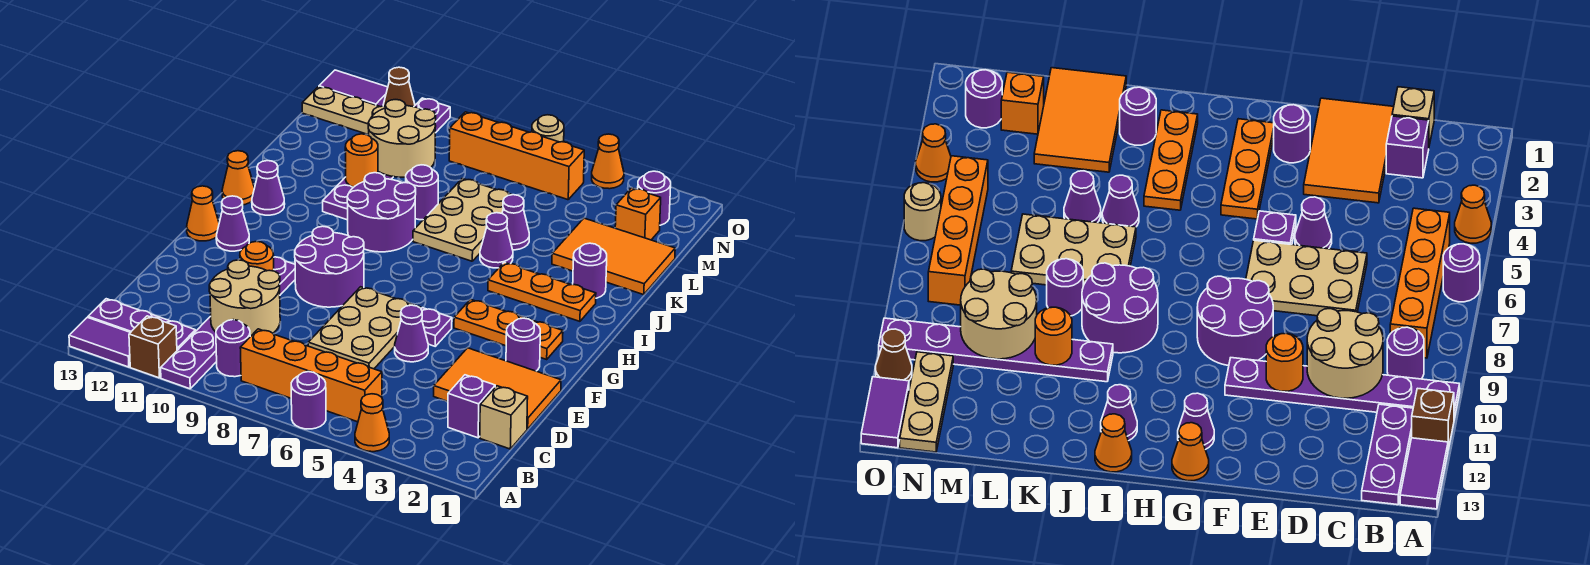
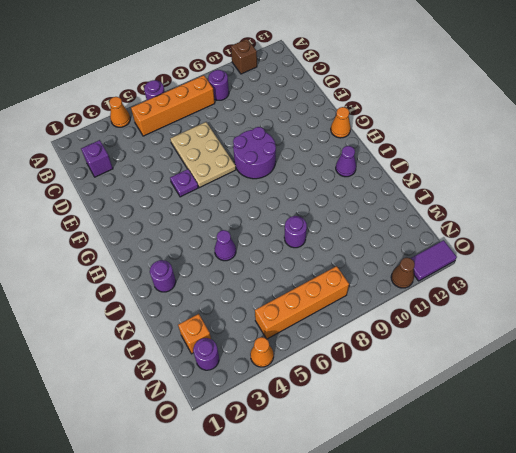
none -> purple 1x6 plate [161,257,295,389]
none -> purple 1x2 tile [69,317,131,367]
none -> purple 1x3 plate [88,299,196,350]
none -> tan 1x1 brick [480,386,528,449]

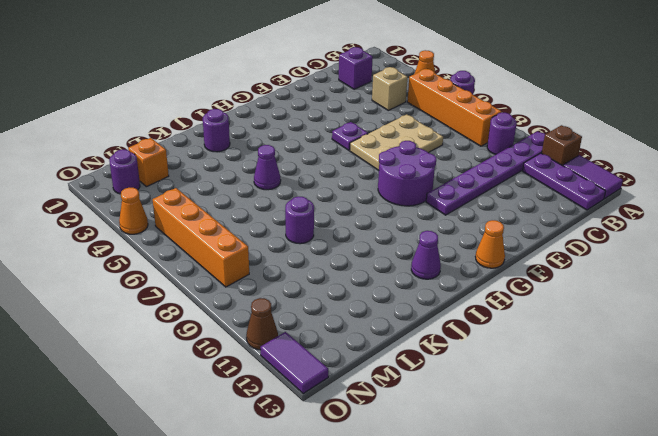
tan 1x1 brick [372,67,408,110] -> tan 1x1 brick moved to [480,386,528,449]
none -> orange 2x3 tile [434,348,561,429]
none -> purple 1x1 cone [395,305,428,362]
none -> purple 1x1 round brick [506,318,540,371]
none -> orange 1x3 plate [454,299,563,359]

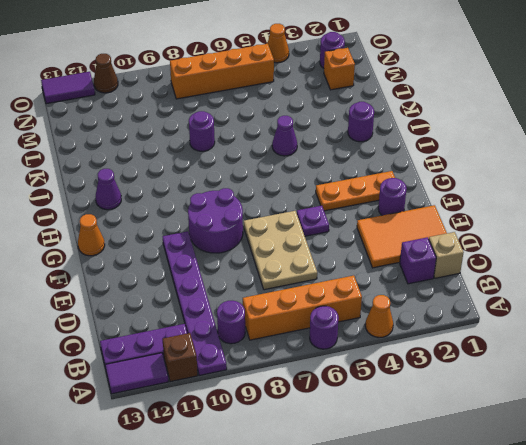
none -> purple 1x1 cone [395,305,428,362]
none -> purple 1x1 cone [216,196,249,251]
none -> orange 1x3 plate [488,262,596,321]
none -> purple 2x2 round brick [347,173,416,252]

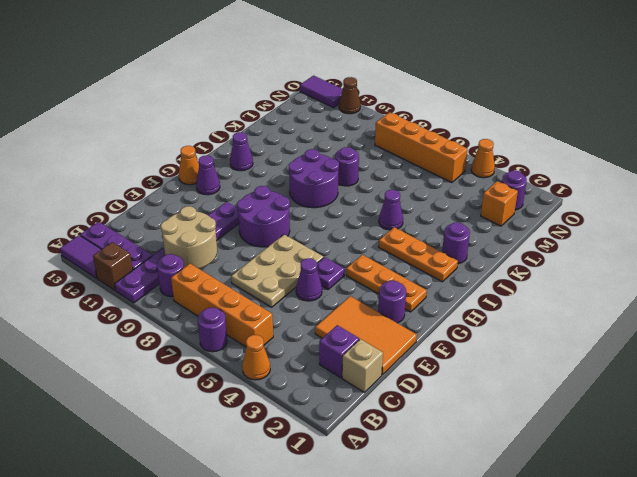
none -> orange 1x1 cone [222,151,254,205]
none -> tan 2x3 plate [413,178,512,261]
none -> purple 1x6 plate [323,98,450,220]
none -> orange 2x3 tile [552,218,675,295]

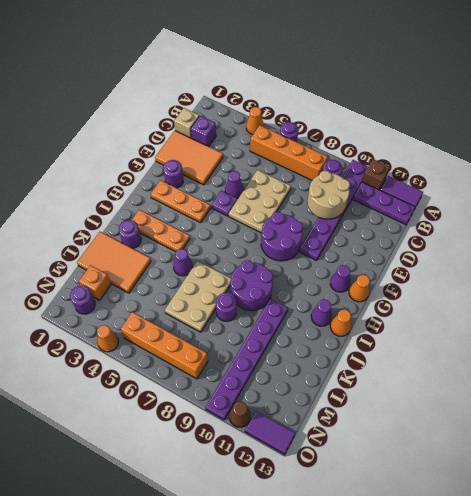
none -> purple 1x1 cone [502,195,529,250]
none -> tan 1x3 plate [302,87,385,135]
none -> tan 1x1 round brick [532,115,564,142]
none -> orange 1x1 round brick [240,241,274,271]

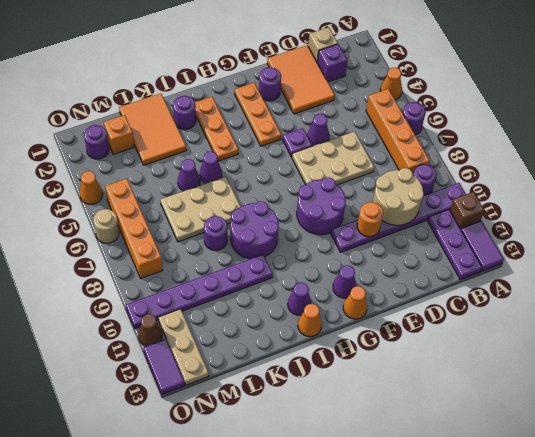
none -> orange 1x1 round brick [345,134,378,187]
none -> tan 2x2 round brick [368,100,436,177]

